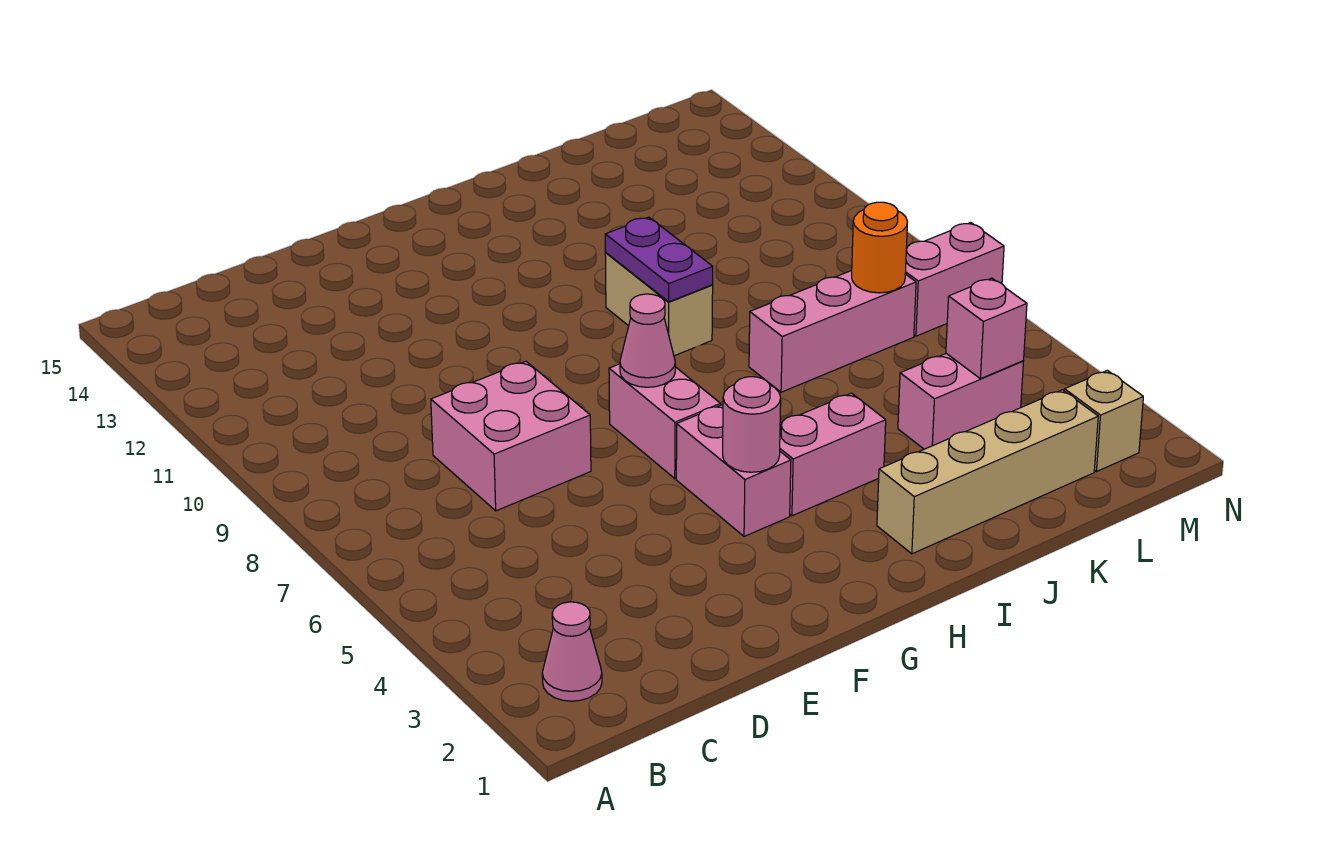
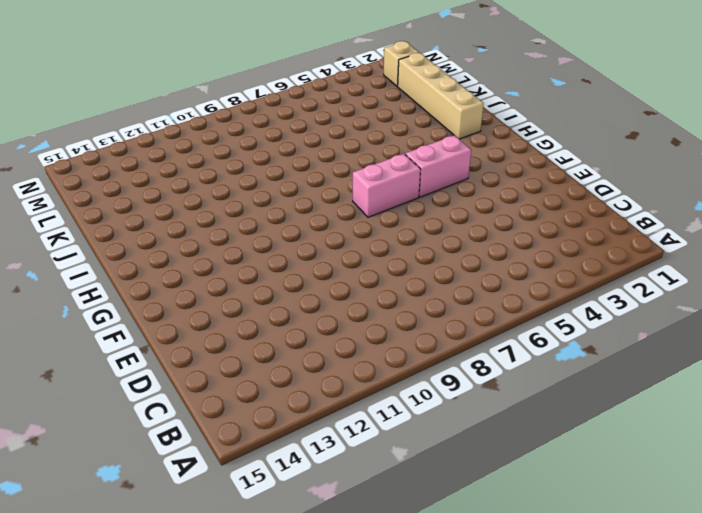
none -> pink 1x1 cone [542,602,602,701]
none -> pink 2x2 brick [431,361,591,511]
none -> pink 1x2 brick [780,393,886,516]

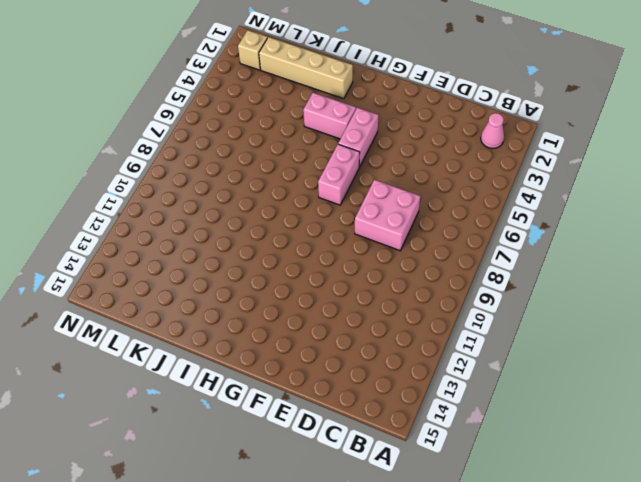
none -> tan 1x2 brick [605,253,713,356]
none -> pink 1x3 brick [749,271,916,392]
none -> pink 1x2 brick [898,353,1023,449]

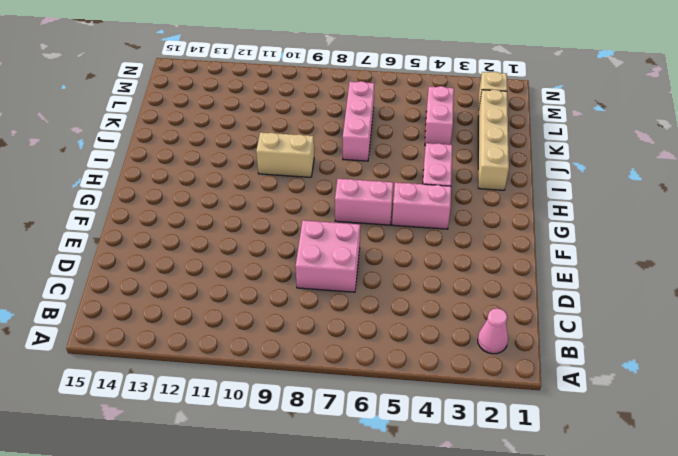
none -> pink 1x2 brick [905,223,1004,336]
none -> pink 1x1 round brick [723,377,781,472]
none -> pink 1x1 cone [620,294,675,387]

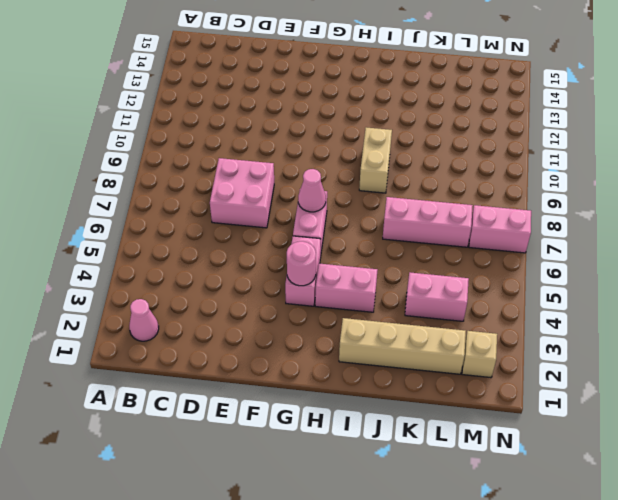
none -> purple 1x2 plate [605,217,713,302]
none -> pink 1x1 brick [946,278,1027,379]
none -> orange 1x1 round brick [852,202,907,293]

